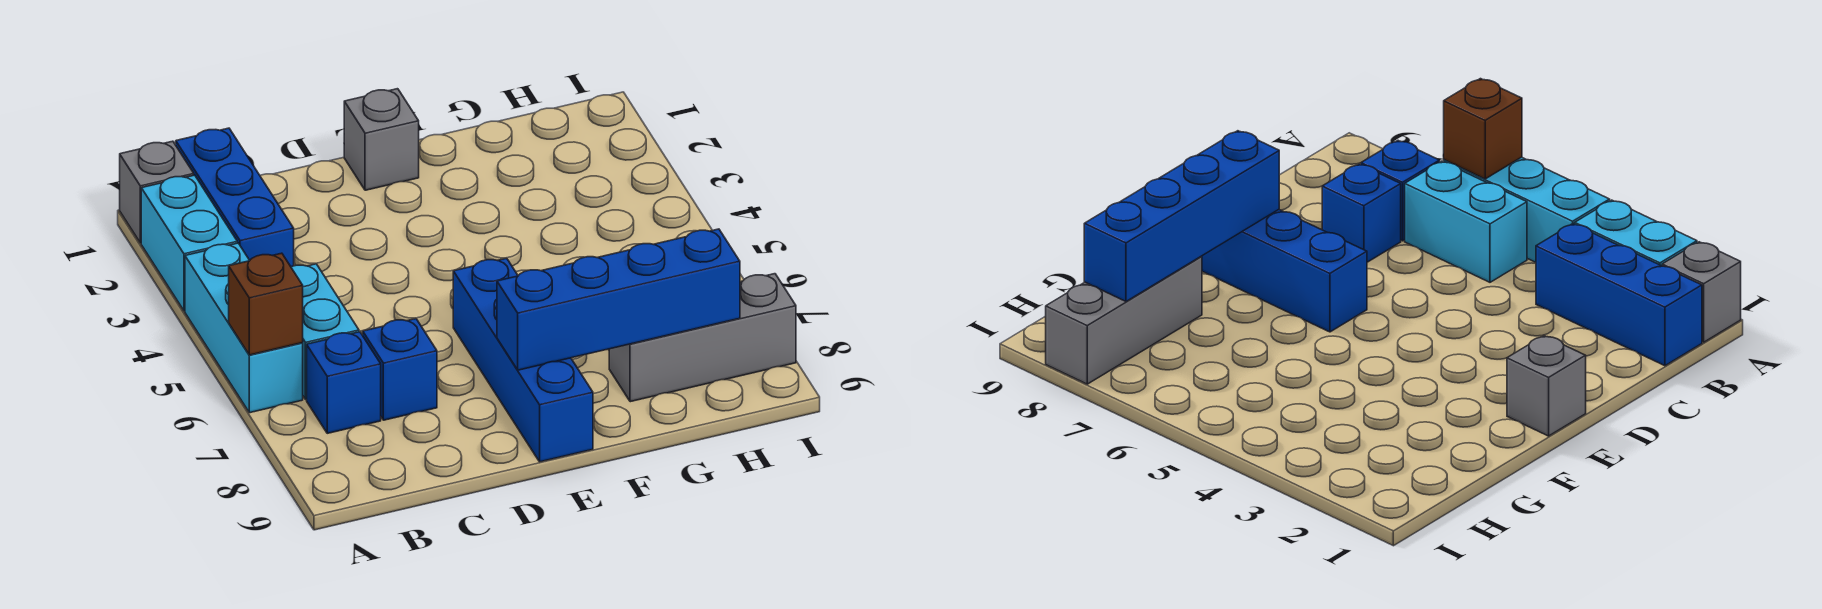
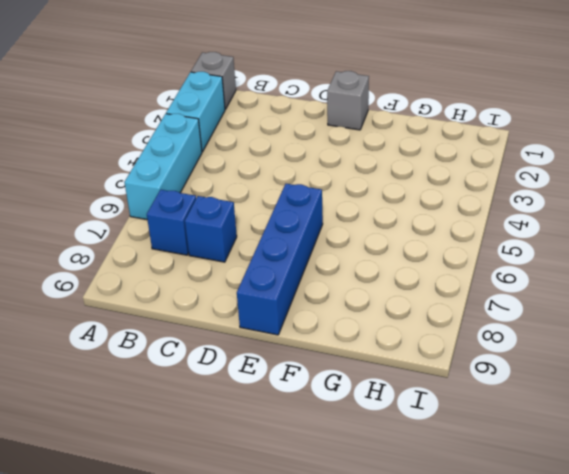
none -> blue 1x3 brick [176,128,294,266]
none -> cyan 1x2 brick [291,264,359,399]
none -> grey 1x3 brick [609,274,796,402]

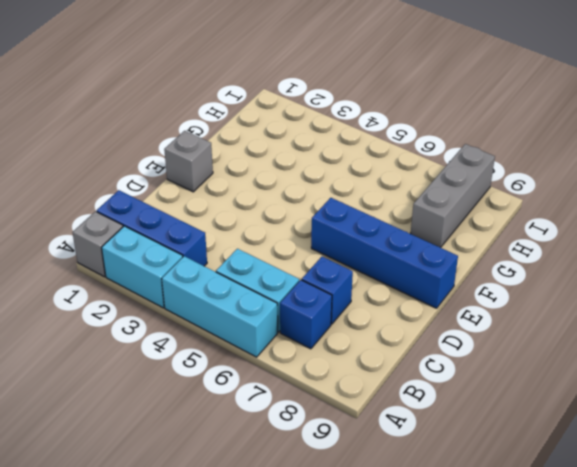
none -> brown 1x1 brick [229,253,303,355]
none -> blue 1x4 brick [497,229,740,370]

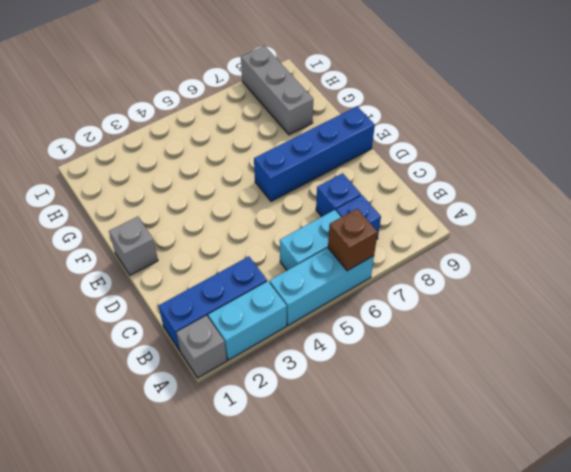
none -> blue 1x4 brick [497,229,740,370]

